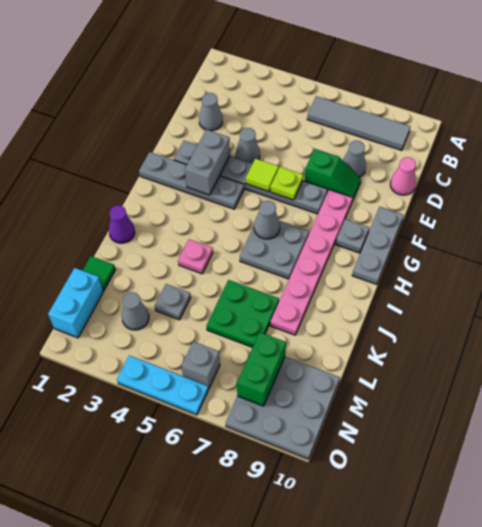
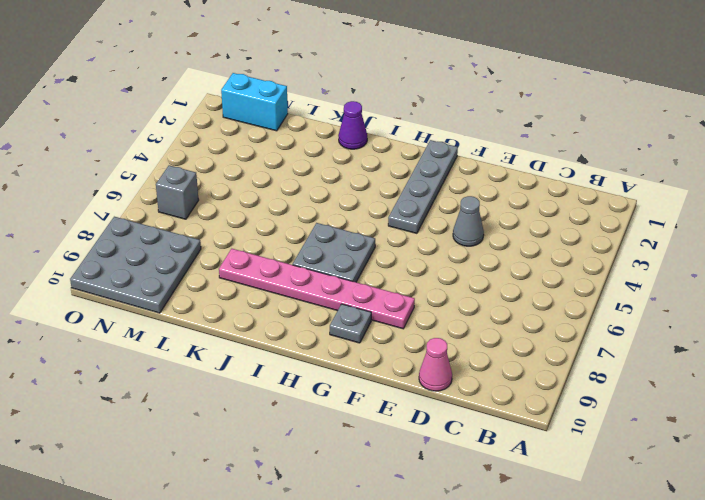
none -> grey 1x4 tile [307,96,411,150]
none -> grey 1x1 cone [199,93,223,131]
none -> grey 1x1 cone [343,141,366,177]

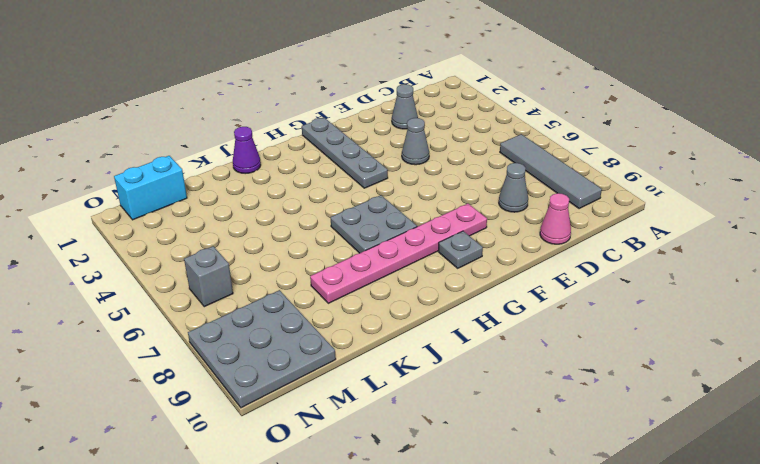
none -> green 1x2 slope [304,149,361,201]
none -> grey 1x6 plate [174,141,328,214]
none -> grey 1x3 plate [352,207,403,285]

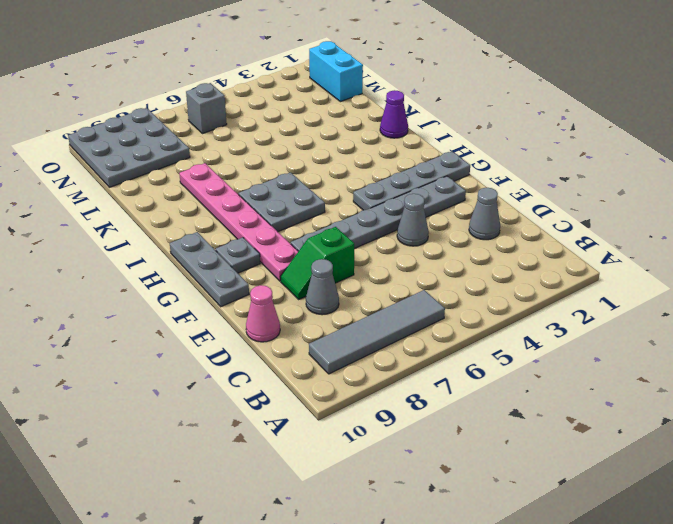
none -> pink 1x1 plate [178,239,213,274]
none -> green 2x2 plate [207,280,279,347]
none -> green 1x1 tile [82,256,115,291]

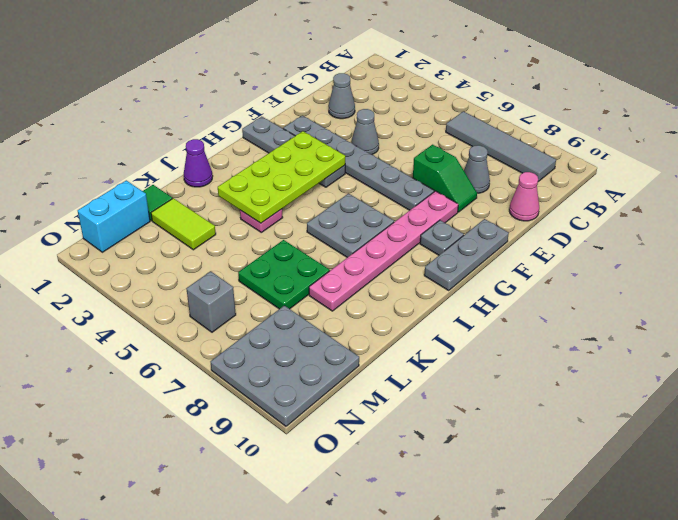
lime 2x4 plate [218,131,345,223] -> grey 1x2 brick [185,130,230,195]
lime 1x2 tile [151,198,216,250] -> none
none -> grey 1x1 plate [155,284,191,320]
none -> grey 1x1 cone [122,292,149,330]
none -> cyan 1x3 plate [117,356,208,415]

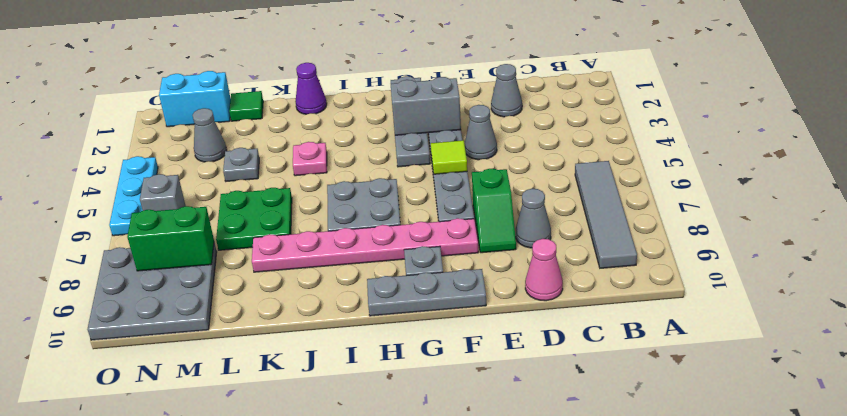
none -> lime 1x1 plate [270,167,303,200]
none -> grey 1x1 cone [254,201,280,239]

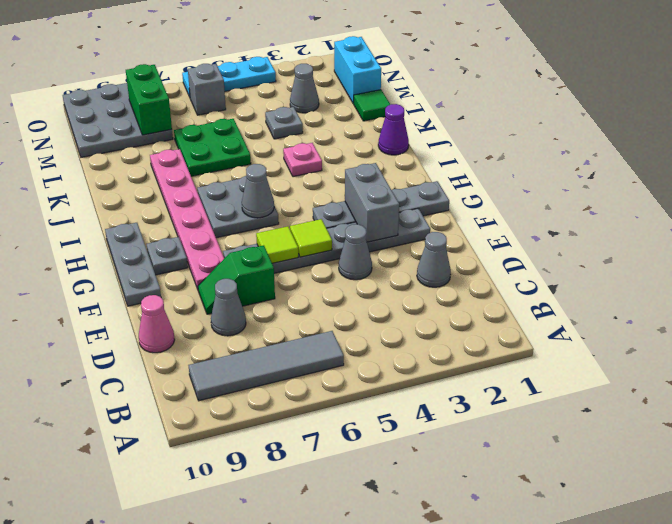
lime 1x1 tile [256,226,298,263] -> lime 1x1 plate [270,167,303,200]

